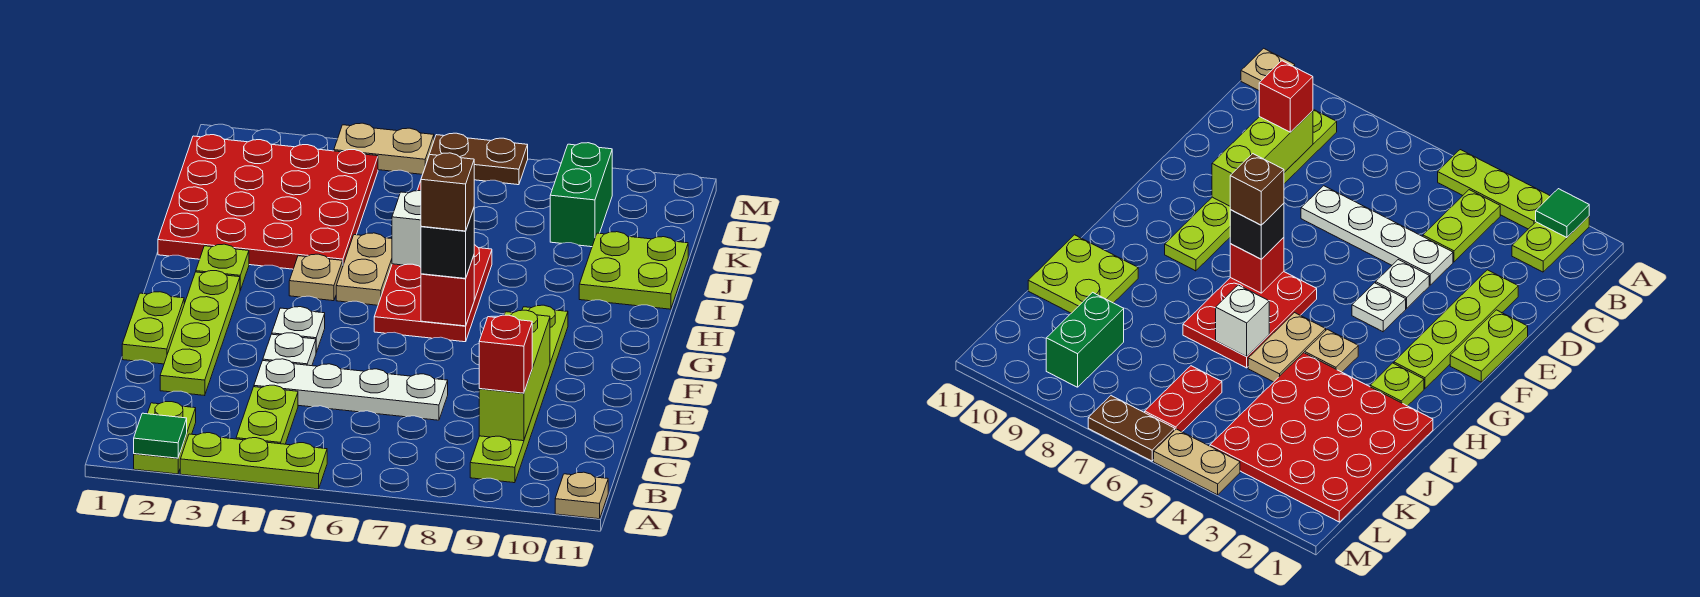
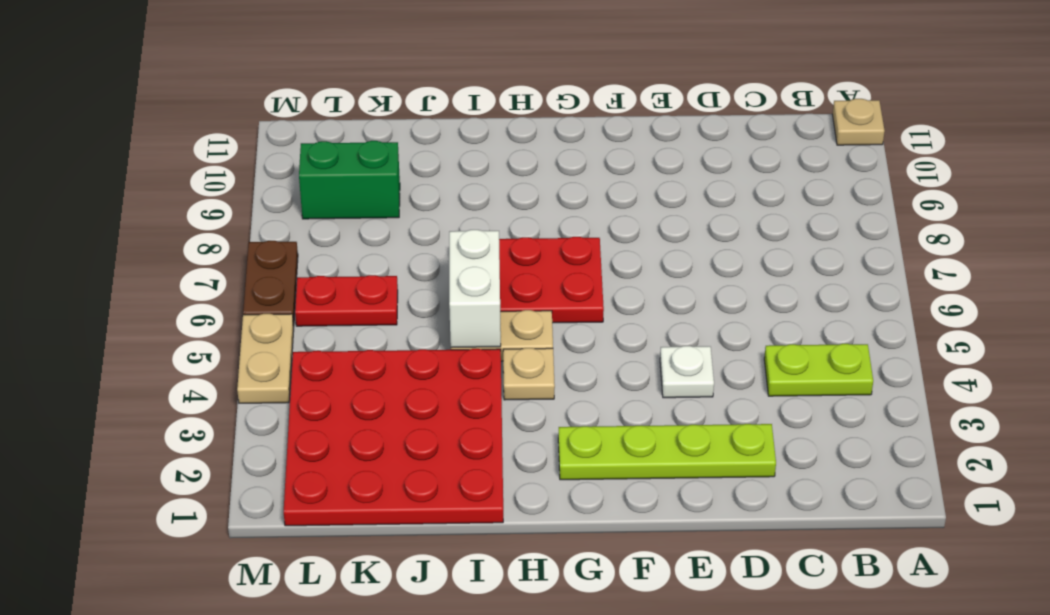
white 1x2 brick [449,230,501,348] -> white 1x1 brick [392,191,421,267]
none -> lime 1x2 plate [134,402,196,474]
none -> lime 1x3 plate [180,433,327,489]
none -> lime 1x6 plate [470,305,568,483]

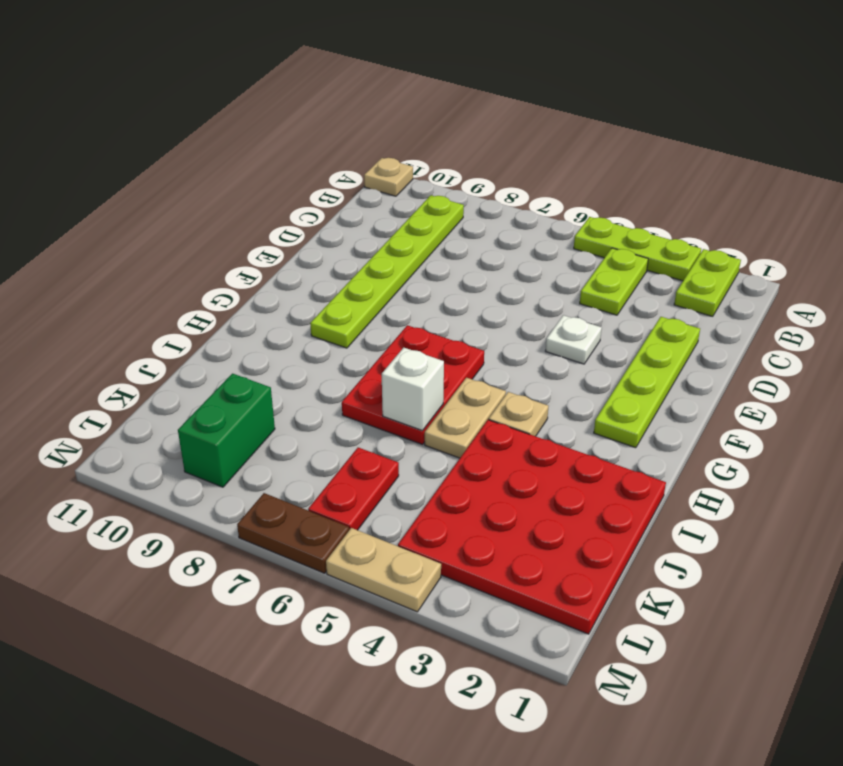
none -> white 1x4 plate [254,359,448,420]
none -> lime 1x2 plate [122,292,184,364]
none -> white 1x1 plate [272,307,325,352]

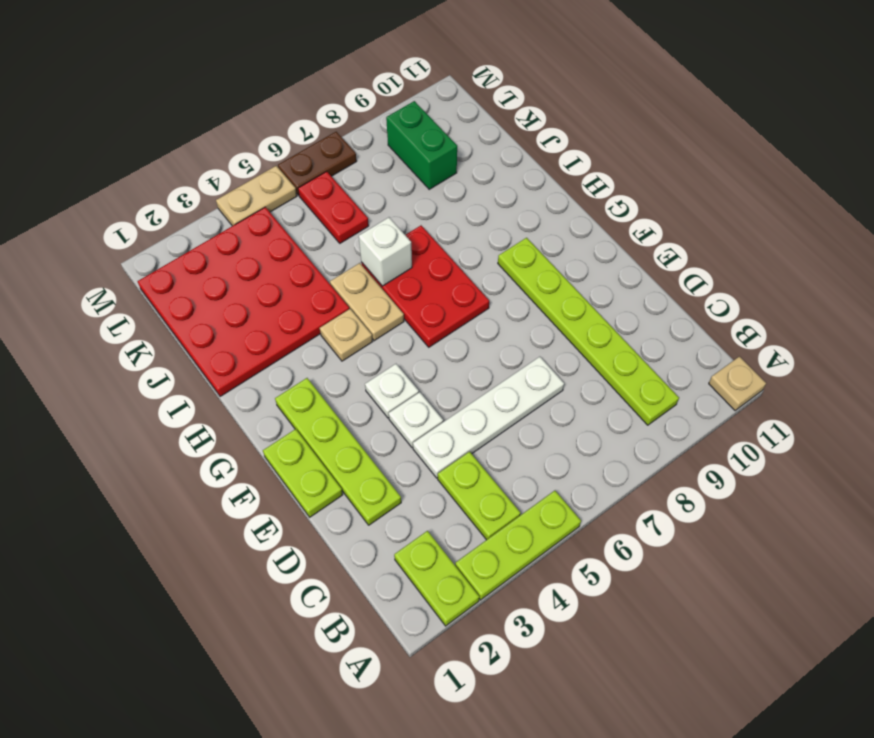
none -> lime 1x1 plate [196,244,249,290]
none -> lime 2x2 plate [579,232,688,309]
none -> green 1x1 tile [134,413,187,458]

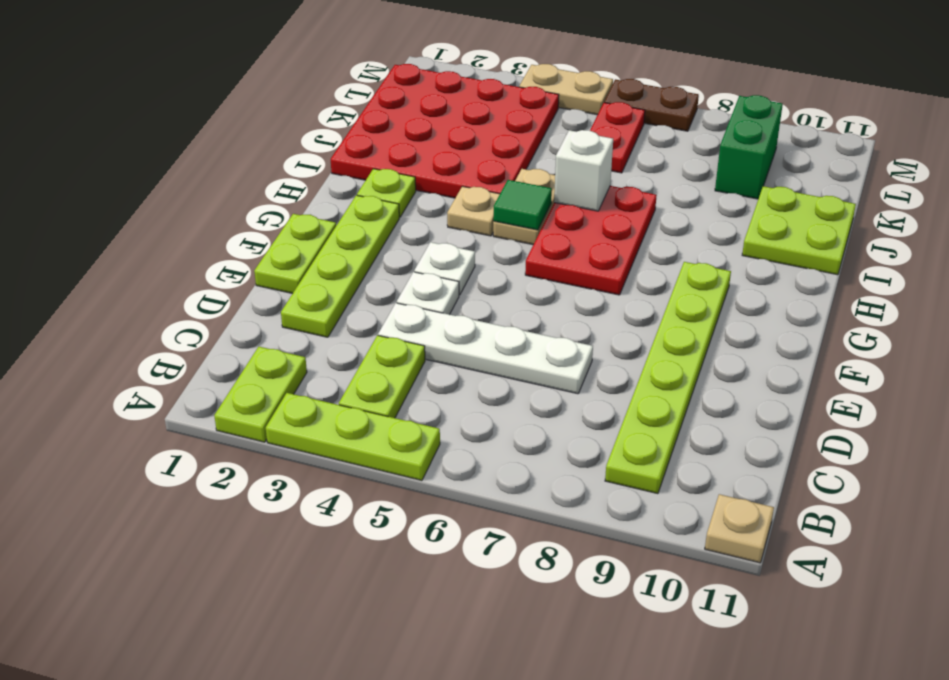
green 1x1 tile [493,180,552,230] -> green 1x1 tile moved to [134,413,187,458]
none -> lime 1x3 brick [479,310,550,441]
none -> red 1x1 brick [421,256,474,326]
none -> red 1x1 brick [479,315,532,393]

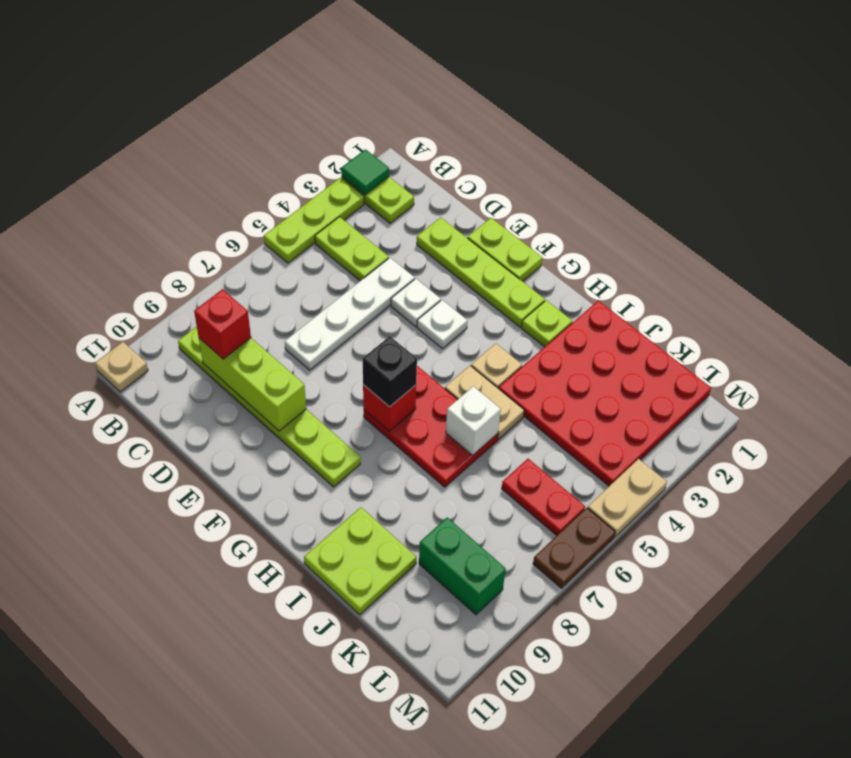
none -> brown 1x1 brick [421,153,474,231]

